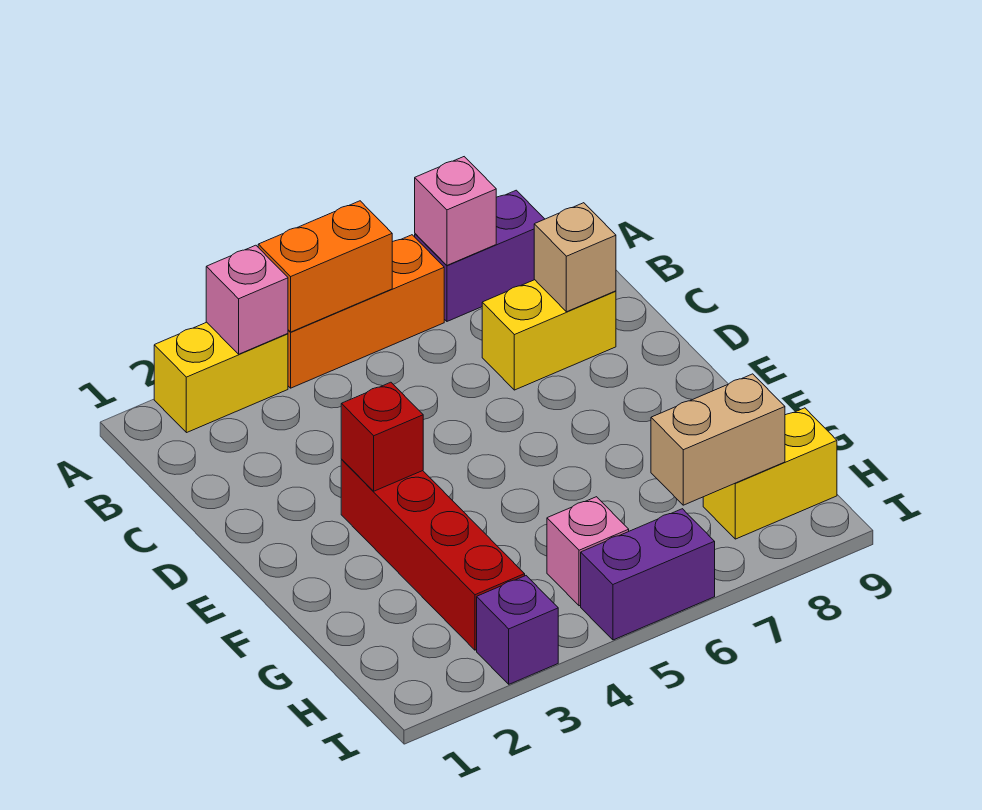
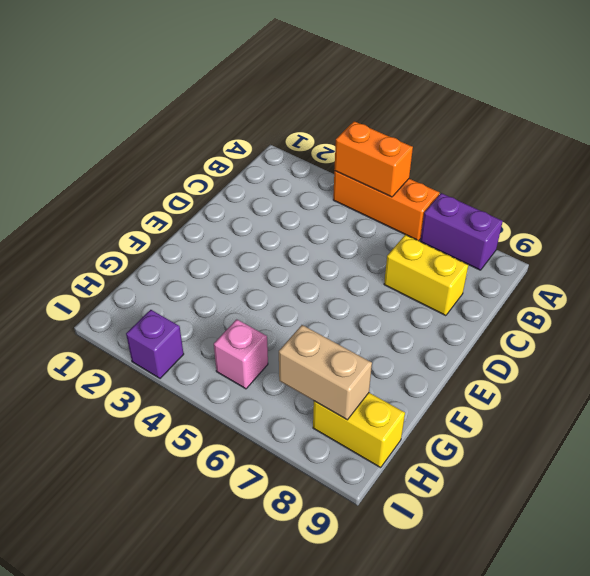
none -> yellow 1x2 brick [154,322,288,433]
none -> red 1x4 brick [341,460,525,650]
none -> purple 1x2 brick [581,509,715,640]

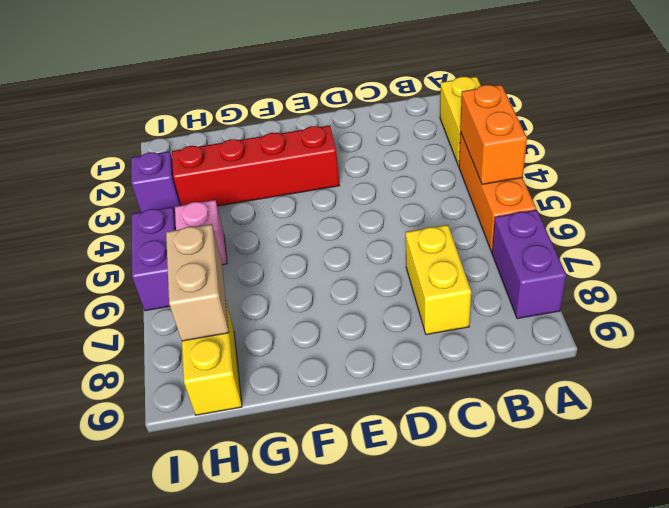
none -> pink 1x1 brick [206,245,288,354]
none -> pink 1x1 brick [415,157,496,265]
none -> tan 1x1 brick [534,203,616,312]

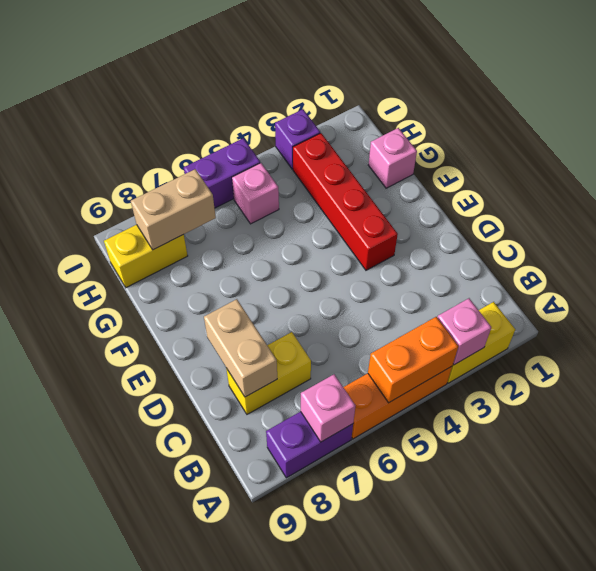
tan 1x2 brick [204,299,277,397] -> tan 1x1 brick [534,203,616,312]
pink 1x1 brick [368,128,417,188] -> none
none -> red 1x1 brick [341,382,423,491]

